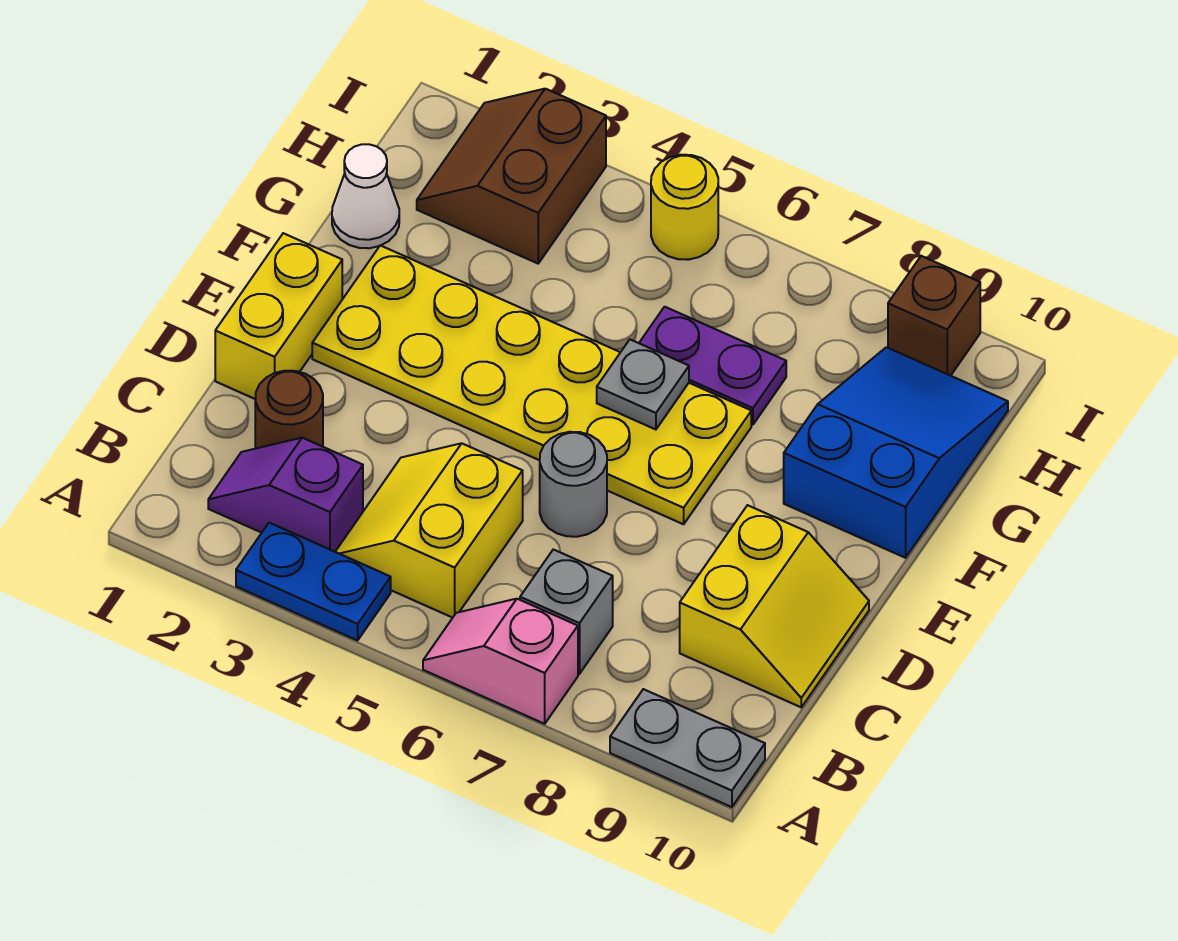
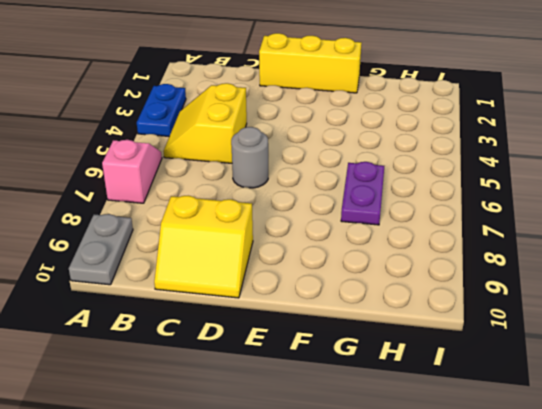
yellow 2x2 slope [163,83,247,163] -> yellow 2x2 slope turned to [335,443,523,618]
yellow 1x3 brick [259,33,362,93] -> yellow 1x2 brick [215,233,342,399]
none -> purple 1x2 slope [208,438,363,552]
none -> grey 1x1 brick [520,549,613,674]
none -> brown 1x1 round brick [255,371,323,449]

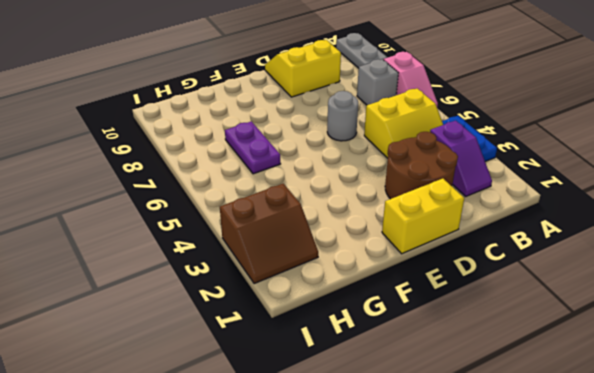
brown 2x2 round brick [385,132,458,199] -> brown 1x1 round brick [255,371,323,449]
none -> yellow 2x6 plate [312,245,751,524]
none -> blue 2x3 slope [784,347,1008,558]
none -> white 1x1 cone [332,144,399,248]

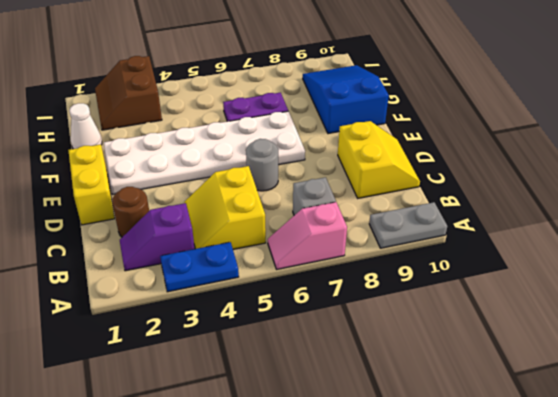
white 2x6 plate [104,111,305,194] -> yellow 2x6 plate [312,245,751,524]
none -> yellow 1x1 round brick [651,155,718,260]
none -> brown 1x1 brick [888,256,980,376]
none -> grey 1x1 plate [597,340,689,430]

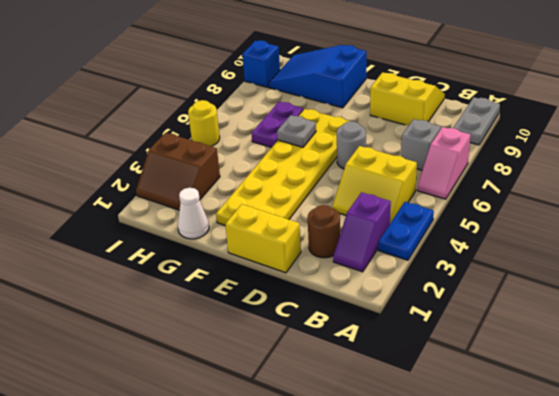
blue 1x1 brick [243,40,280,87] -> brown 1x1 brick [888,256,980,376]

